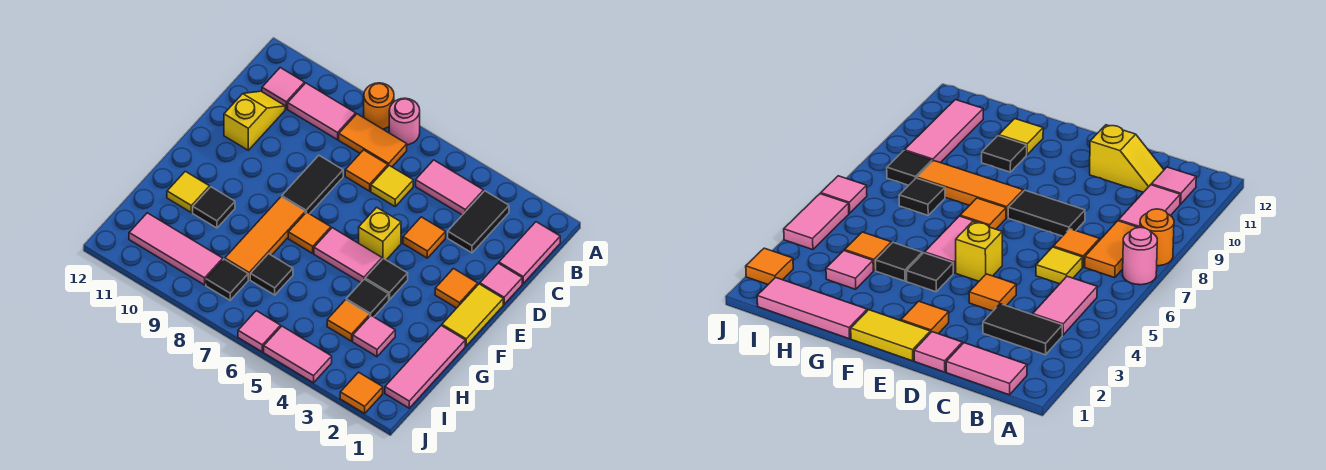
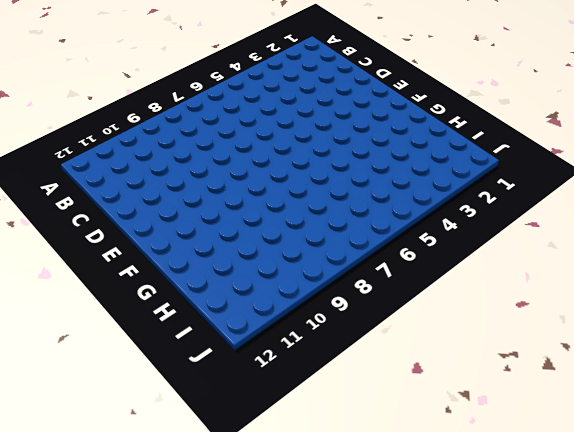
none -> pink 1x1 round brick [389,98,420,145]
none -> orange 1x1 round brick [364,83,394,129]
none -> pink 1x2 tile [499,222,560,284]
none -> black 1x2 tile [448,191,509,253]

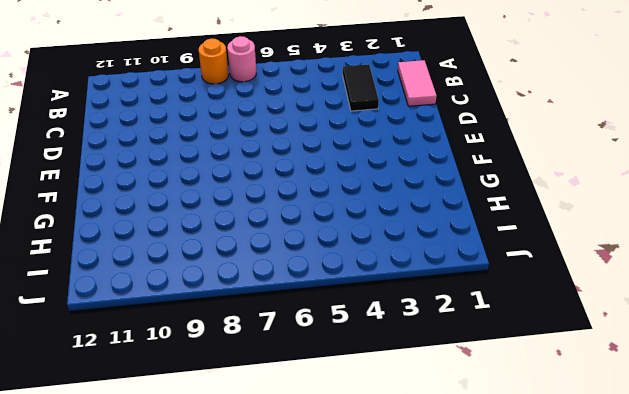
none -> pink 1x2 tile [416,160,484,215]
none -> orange 1x2 tile [339,114,407,167]
none -> pink 1x2 tile [288,83,356,140]
none -> pink 1x1 tile [262,68,304,109]

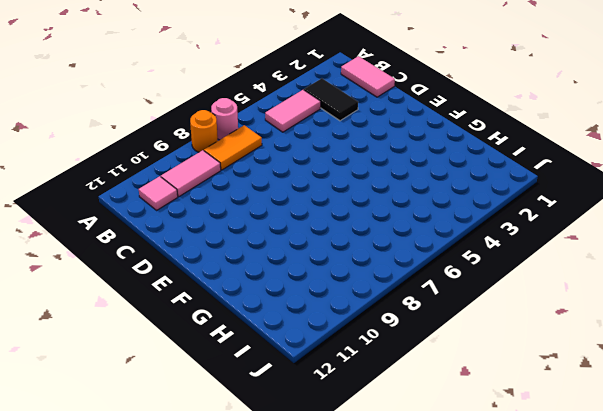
none -> yellow 1x1 tile [371,166,413,206]
none -> orange 1x1 tile [345,150,388,191]
none -> yellow 1x2 slope [224,91,285,150]
none -> pink 1x1 tile [480,263,522,304]

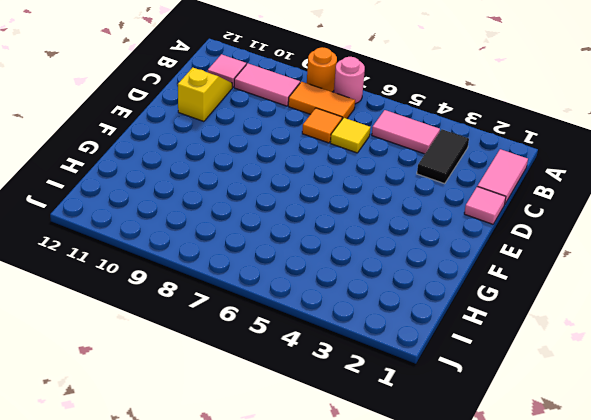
none -> orange 1x1 tile [403,217,446,258]
none -> black 1x2 tile [282,156,343,214]
none -> yellow 1x2 tile [442,284,503,346]
none -> orange 1x1 tile [435,269,478,308]

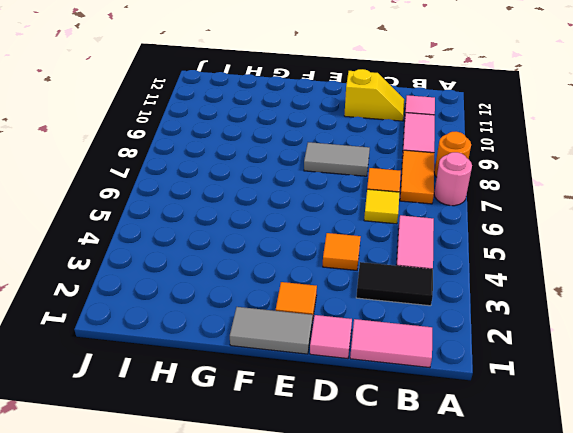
grey 1x2 tile [304,142,370,176] -> black 1x2 tile [282,156,343,214]
grey 1x2 tile [230,307,313,354] -> yellow 1x2 tile [442,284,503,346]
none -> yellow 1x1 brick [359,207,401,260]
none -> black 1x1 tile [365,258,408,300]
none -> pink 1x2 tile [314,228,382,282]
none -> orange 1x1 tile [288,212,331,253]

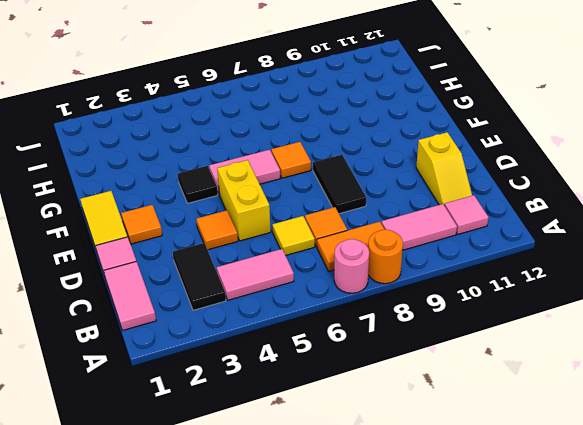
yellow 1x2 brick [217,160,271,241] -> yellow 1x1 brick [359,207,401,260]
none -> orange 1x3 tile [225,197,305,279]
none -> pink 1x3 tile [385,326,465,408]
none -> black 1x1 tile [346,279,389,317]
none -> black 1x1 tile [193,187,235,228]

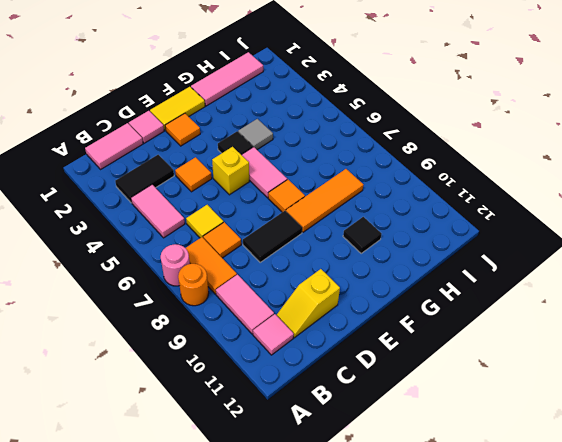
grey 1x1 tile [238,119,273,150] -> black 1x1 tile [346,279,389,317]
none -> yellow 1x1 tile [167,171,210,213]
none -> pink 1x1 tile [353,316,395,357]
none -> orange 1x1 tile [327,300,370,341]
none -> black 1x1 tile [250,254,293,295]

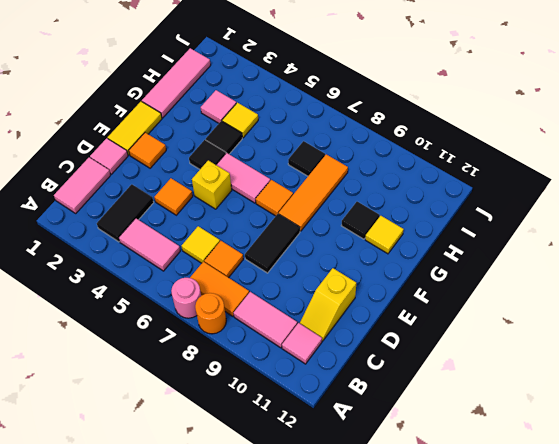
yellow 1x1 tile [222,103,258,138] -> orange 1x1 tile [327,300,370,341]
none -> black 1x1 tile [206,259,248,300]
none -> pink 1x3 tile [129,213,223,285]
none -> orange 1x1 tile [340,372,383,413]
none -> pink 1x2 tile [264,326,332,383]

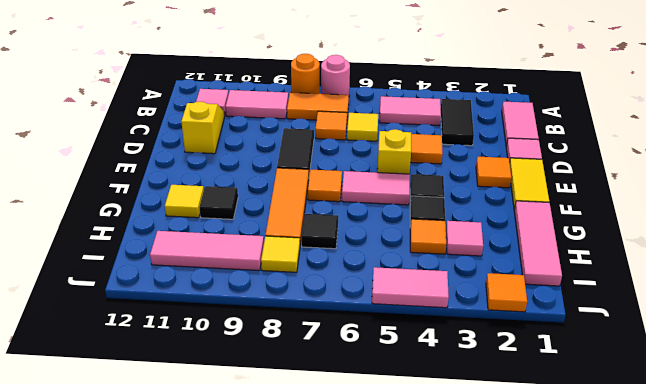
yellow 1x1 tile [261,236,300,272] -> black 1x1 tile [206,259,248,300]
none -> pink 1x1 tile [238,311,280,352]

